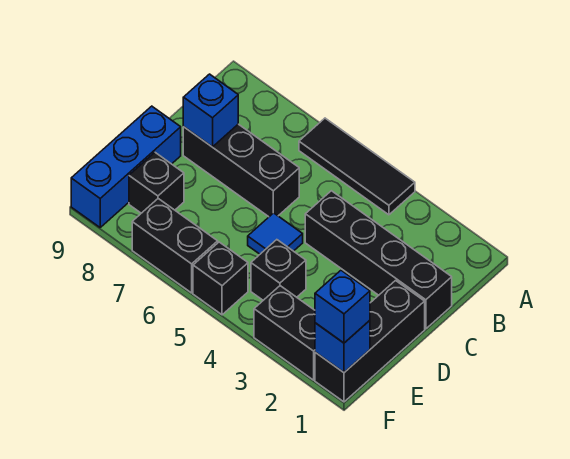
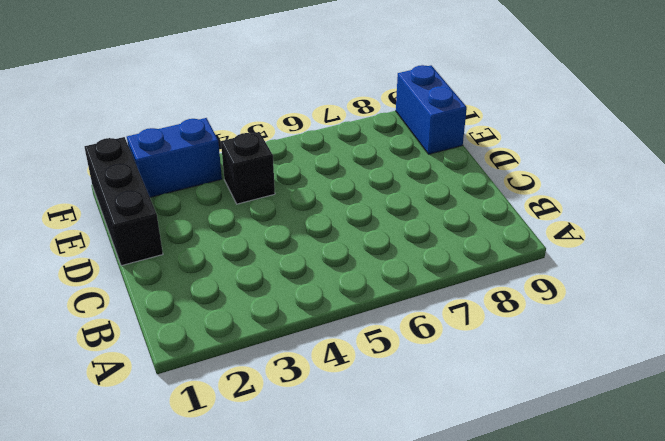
blue 1x2 brick [396,65,467,154] -> blue 1x3 brick [71,106,181,227]
blue 1x2 brick [127,118,222,197] -> black 1x2 brick [254,286,315,380]
none -> black 1x3 tile [299,118,415,215]
none -> black 1x4 brick [305,191,452,329]
none -> black 1x3 brick [183,124,299,217]

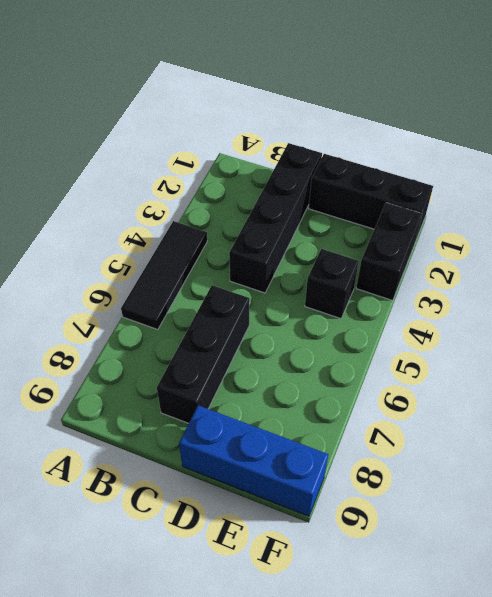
none -> blue 1x1 tile [248,213,303,254]
none -> black 1x1 brick [129,153,184,213]
none -> black 1x1 brick [193,242,248,315]

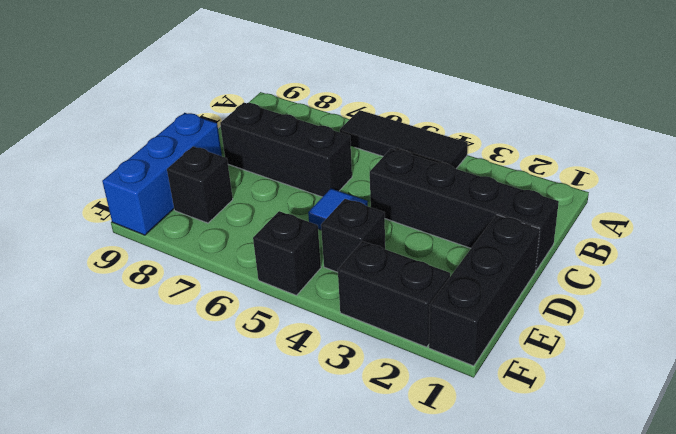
none -> black 1x2 brick [132,199,218,293]
none -> blue 1x1 brick [183,74,238,147]
none -> blue 1x1 brick [315,321,370,372]

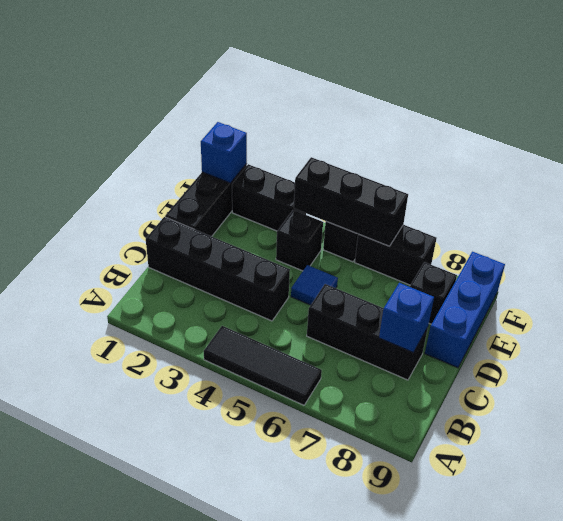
black 1x3 brick [294,157,408,246] -> none
none -> blue 1x1 brick [315,270,370,343]

